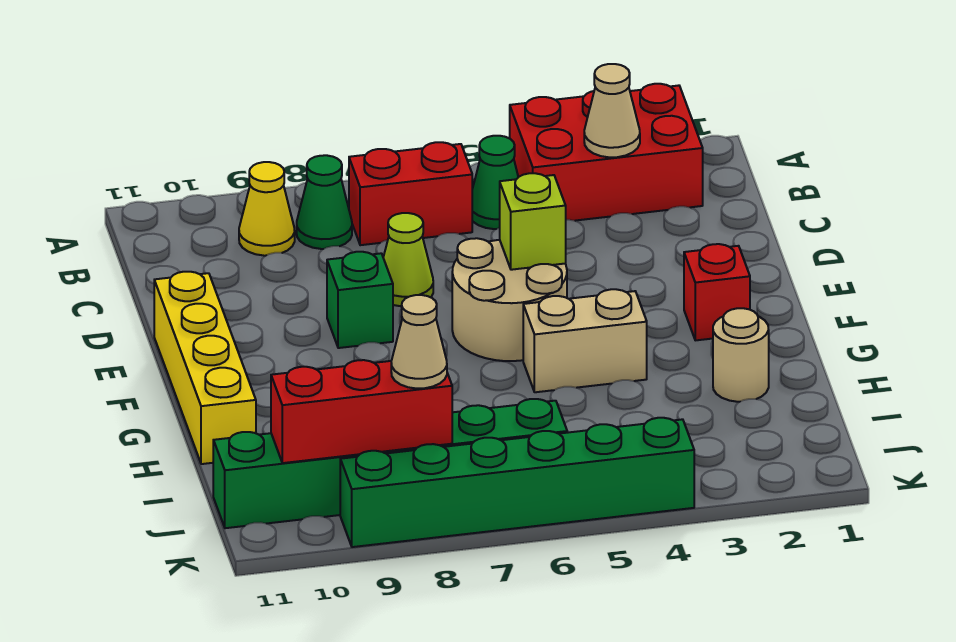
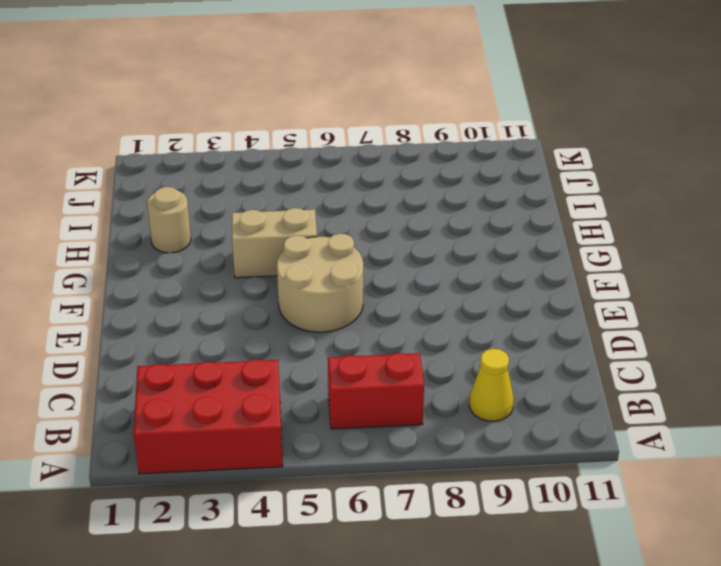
none -> green 1x1 cone [472,136,518,229]
none -> green 1x1 cone [297,155,352,249]
none -> lime 1x1 cone [383,213,433,306]

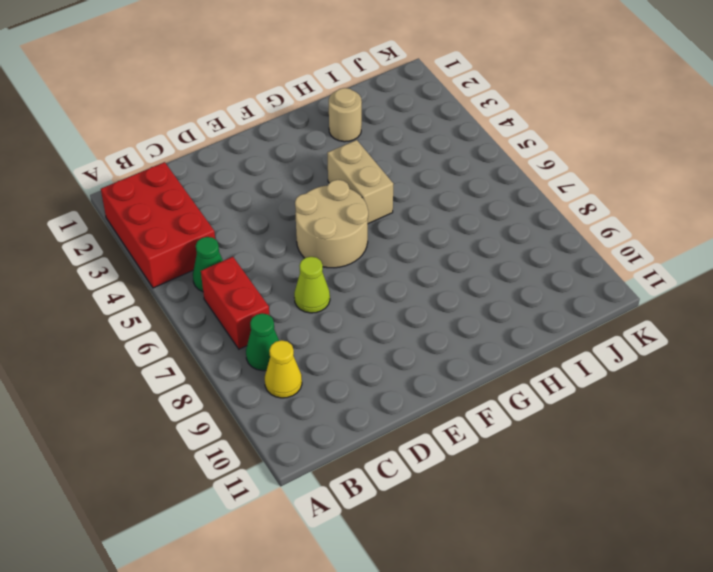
none -> green 1x1 brick [327,252,393,348]
none -> yellow 1x4 brick [154,272,256,464]
none -> red 1x1 brick [684,244,750,340]

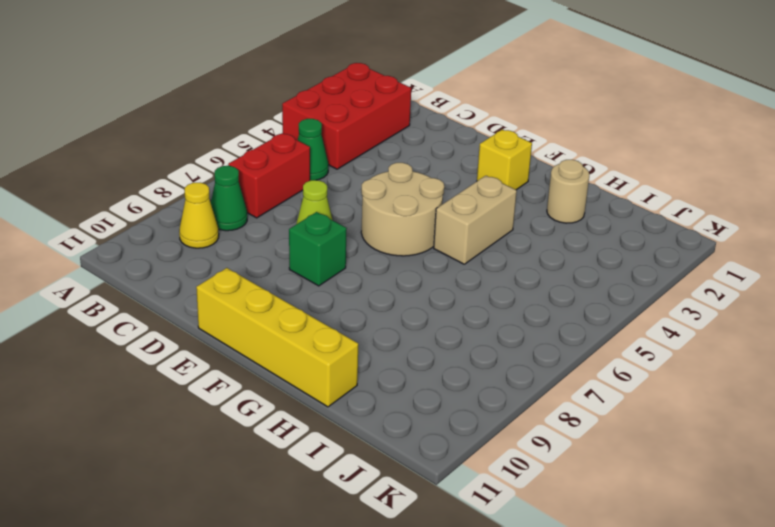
yellow 1x1 brick [477,129,532,190] -> red 1x1 brick [684,244,750,340]
none -> green 1x6 brick [213,399,567,528]
none -> green 1x6 brick [340,418,694,547]
none -> tan 1x1 cone [584,64,640,157]

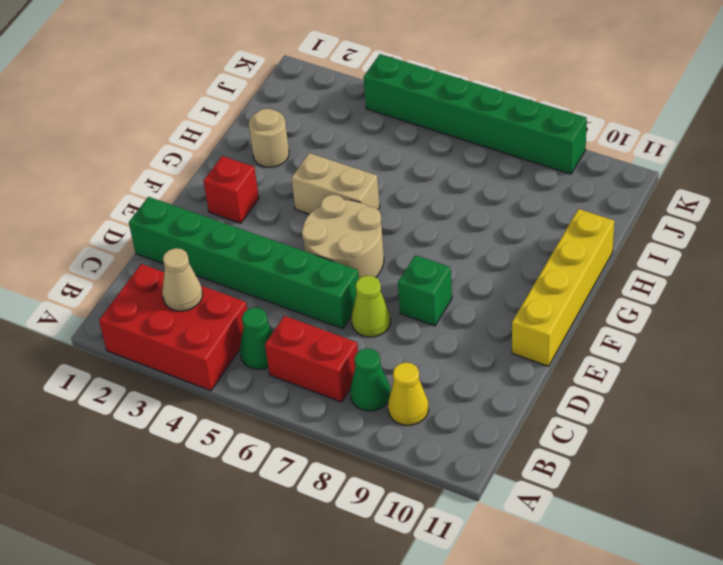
green 1x6 brick [129,197,359,329] -> green 1x6 brick moved to [213,399,567,528]
none -> lime 1x1 brick [500,173,566,270]
none -> red 1x3 brick [271,360,452,463]
none -> tan 1x1 cone [391,295,447,388]

